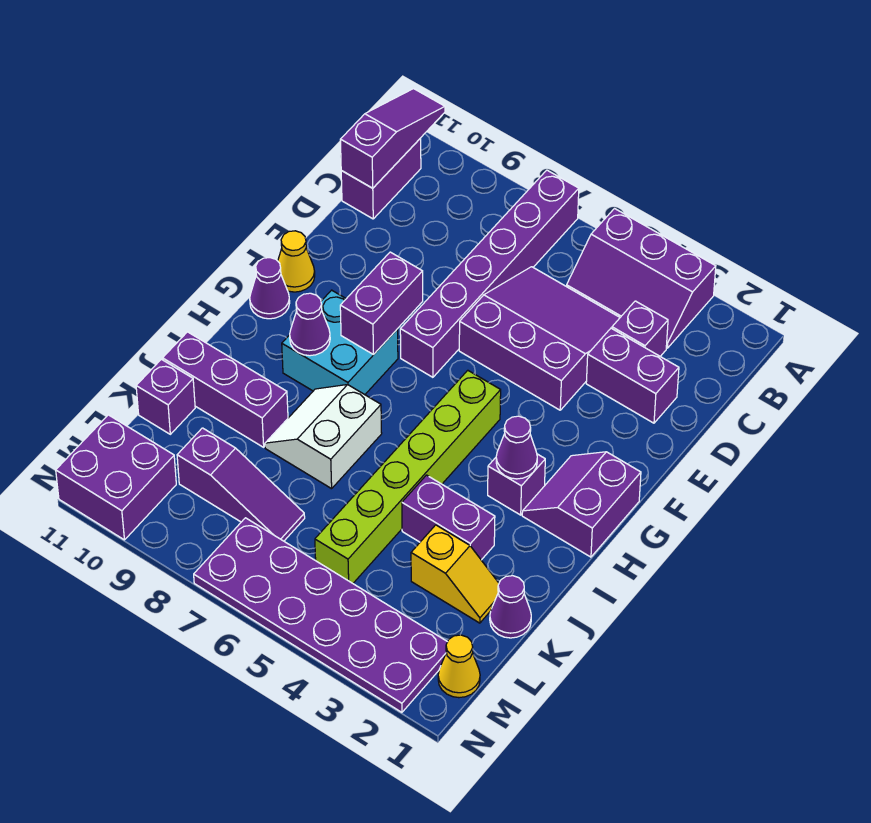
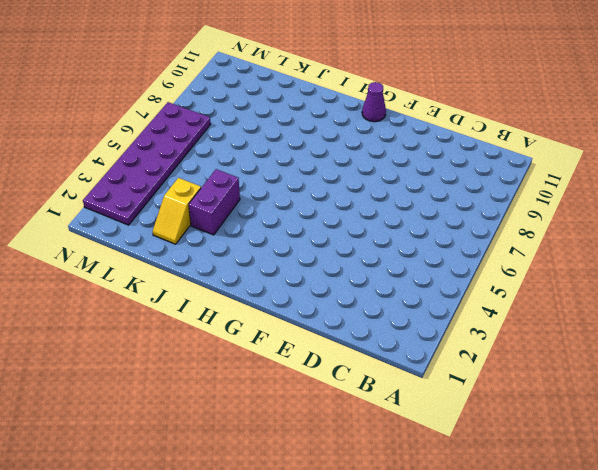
none -> purple 2x3 slope [567,209,716,348]
none -> purple 1x6 brick [400,170,579,377]
none -> purple 1x2 brick [341,138,421,219]

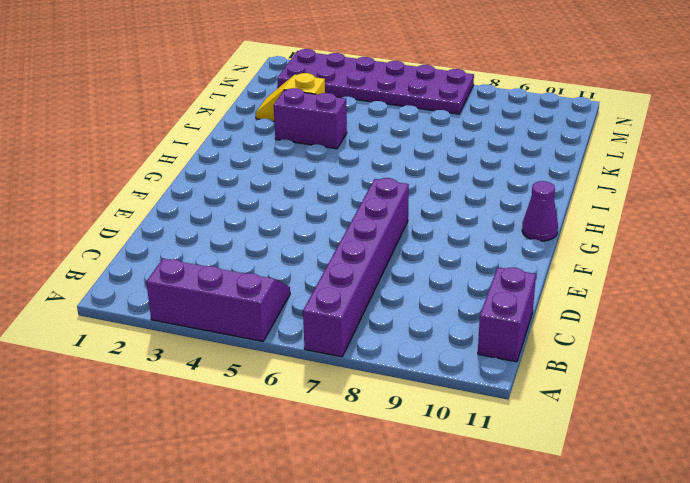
none -> purple 1x1 brick [612,301,668,356]
none -> purple 3x3 slope [459,267,620,410]
none -> purple 1x2 brick [586,328,679,423]

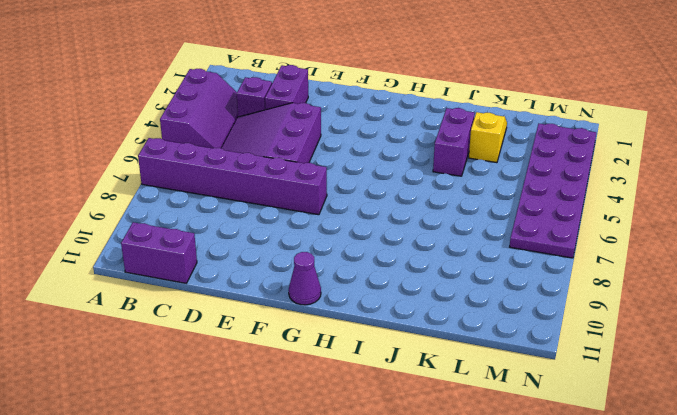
none -> yellow 1x1 cone [278,231,315,292]
none -> purple 2x2 slope [522,452,641,557]
none -> lime 1x6 brick [315,370,501,583]

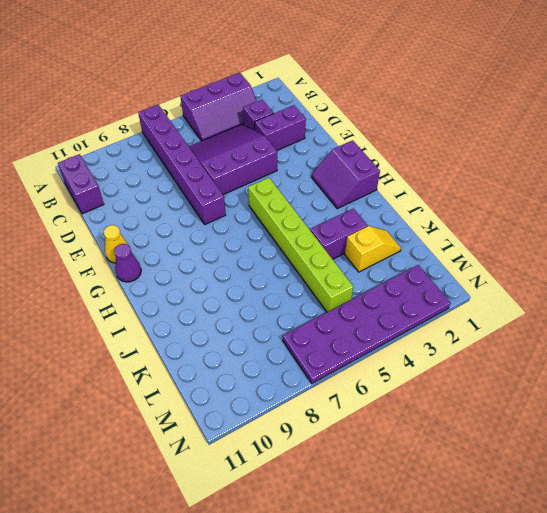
none -> cyan 2x2 brick [282,290,398,395]
none -> purple 1x1 brick [488,454,545,515]
none -> white 2x2 slope [265,385,382,489]

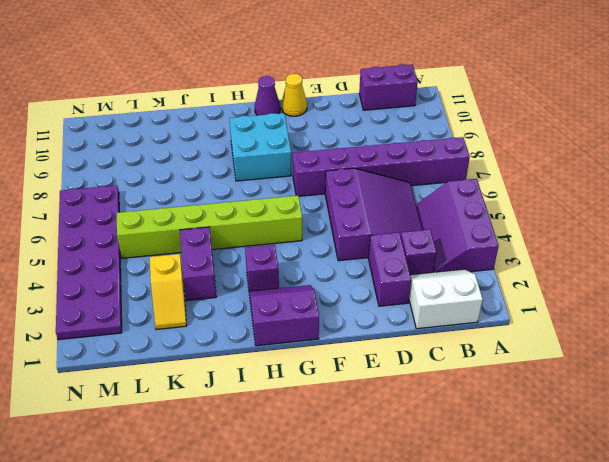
white 2x2 slope [409,269,483,329] -> white 2x2 slope moved to [265,385,382,489]
none -> purple 1x3 brick [163,332,288,447]
none -> purple 1x1 cone [490,576,531,638]
none -> purple 1x1 brick [136,359,195,434]

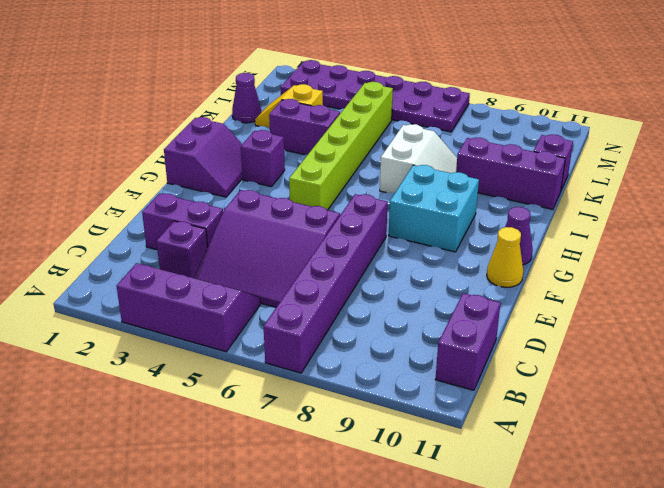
none -> purple 1x3 slope [177,428,305,541]
none -> yellow 1x1 cone [438,635,480,698]
none -> purple 2x2 brick [56,415,176,540]

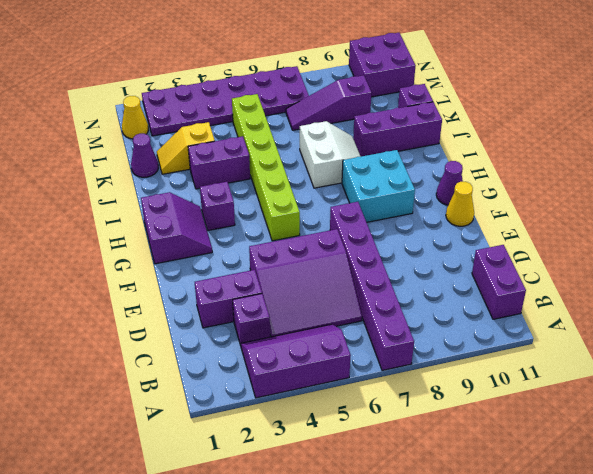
none -> purple 1x3 slope [340,89,445,188]
none -> purple 1x2 brick [340,252,423,355]
none -> purple 1x1 cone [496,416,537,479]

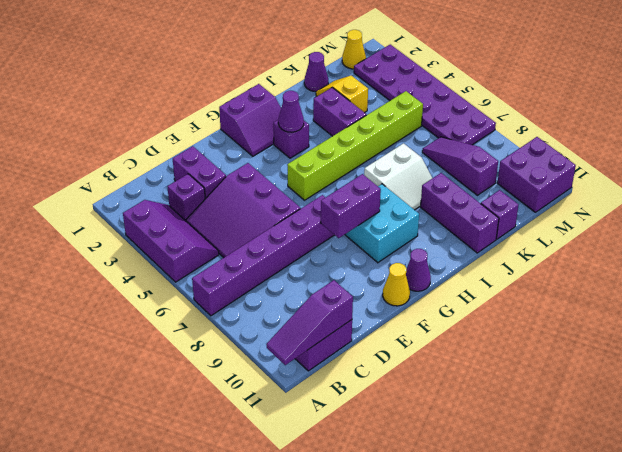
none -> purple 1x1 cone [290,293,330,356]

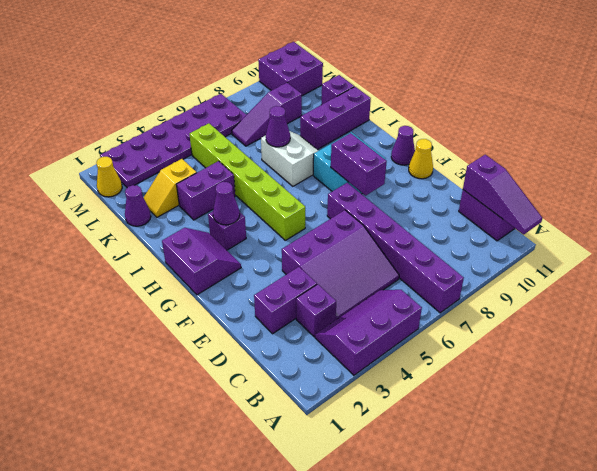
purple 1x1 cone [266,106,290,147] -> purple 1x1 cone moved to [290,293,330,356]

